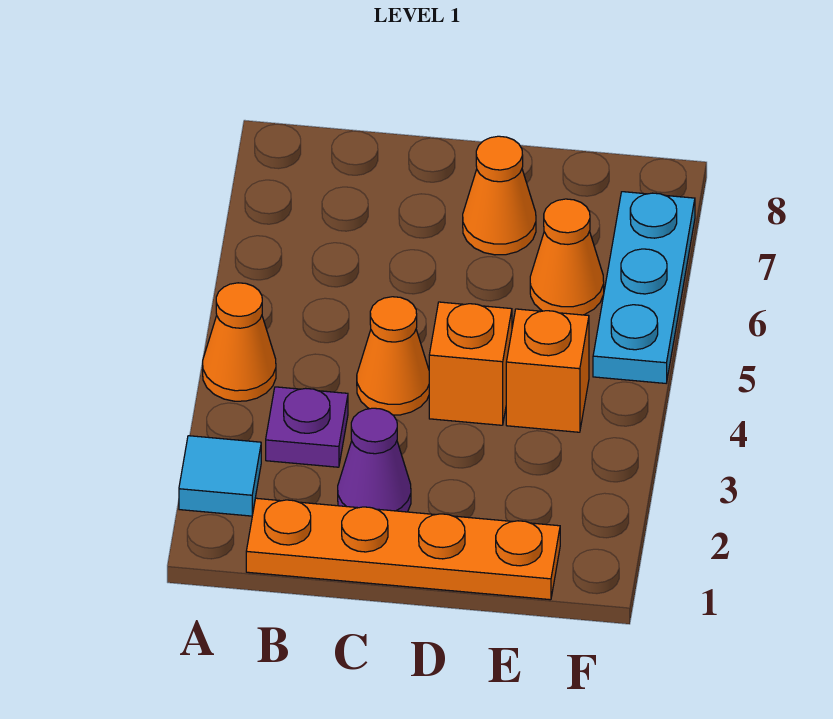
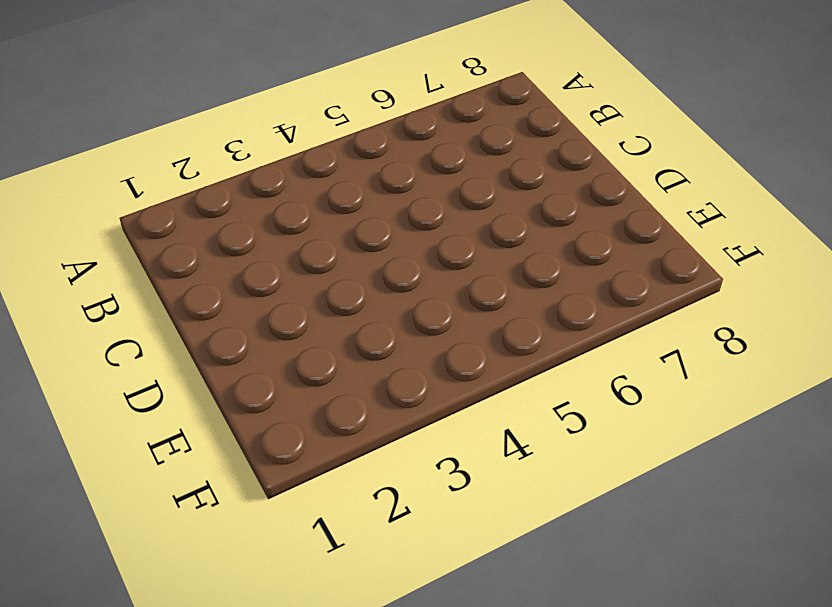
none -> cyan 1x1 tile [179,436,261,516]
none -> orange 1x1 cone [203,283,276,401]

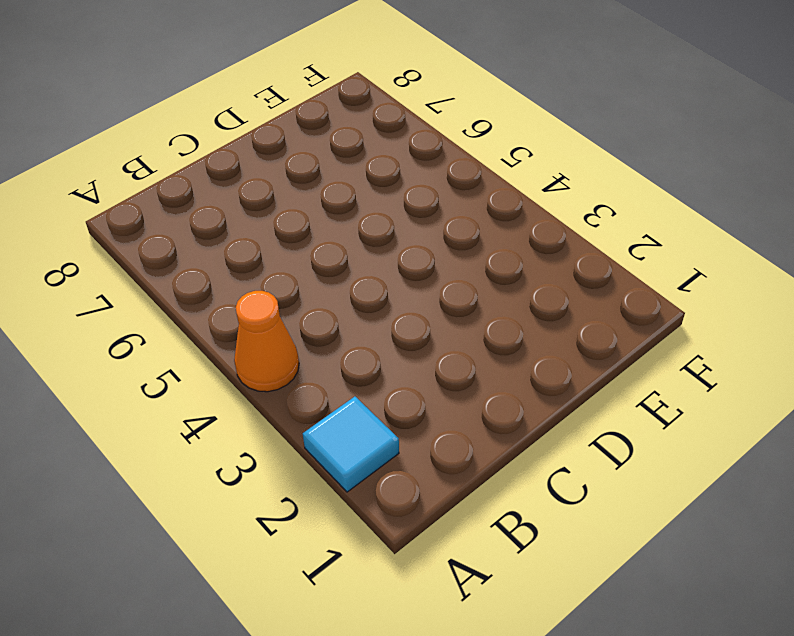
none -> orange 1x4 plate [246,498,560,600]
none -> purple 1x1 plate [266,387,348,467]

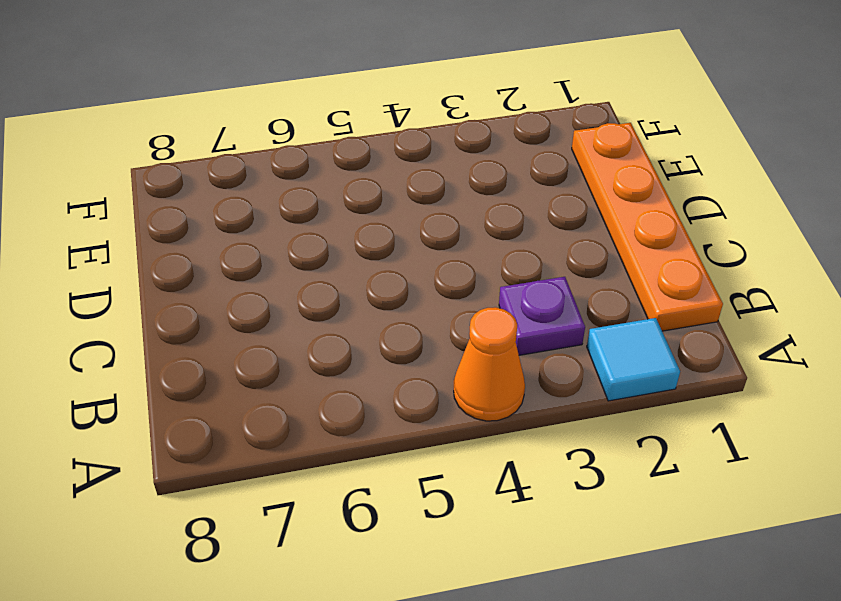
none -> purple 1x1 cone [338,408,411,512]
none -> orange 1x1 cone [357,297,429,415]

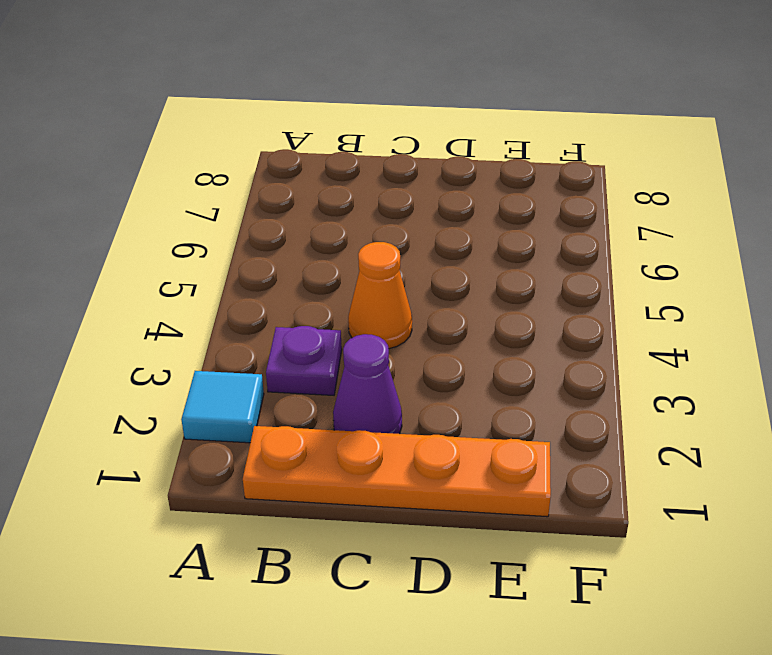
none -> orange 1x1 cone [203,283,276,401]
none -> orange 1x1 brick [429,302,512,425]

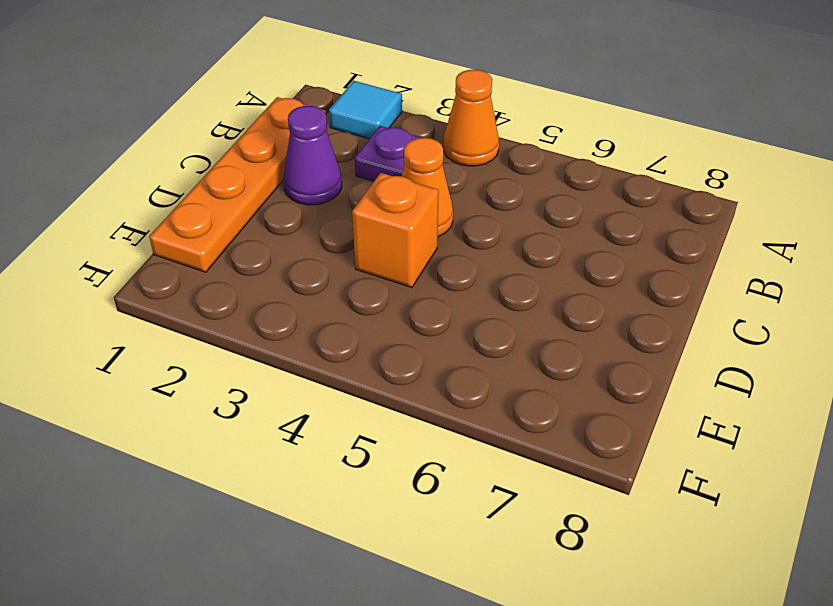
none -> orange 1x1 cone [463,136,536,255]
none -> orange 1x1 brick [506,309,589,432]

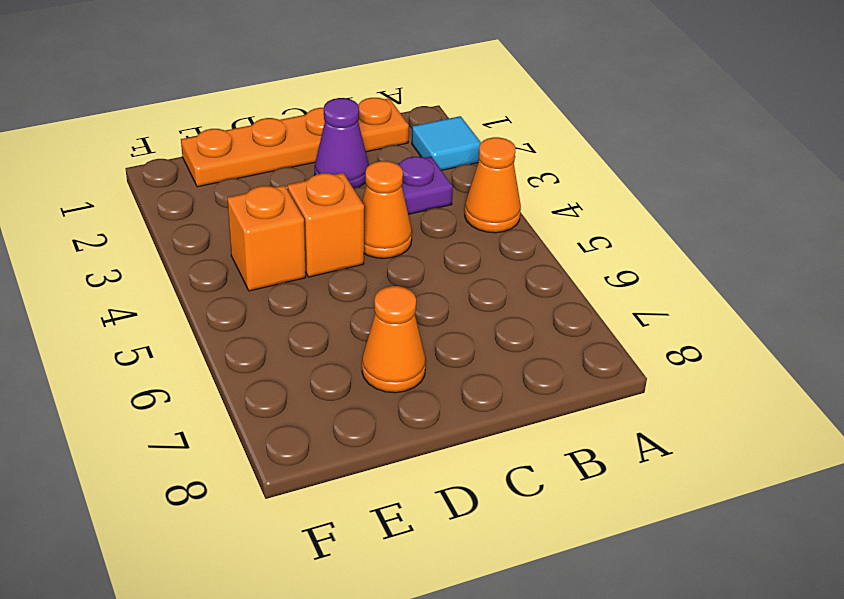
none -> orange 1x1 cone [530,199,604,315]
none -> cyan 1x3 plate [593,192,695,383]

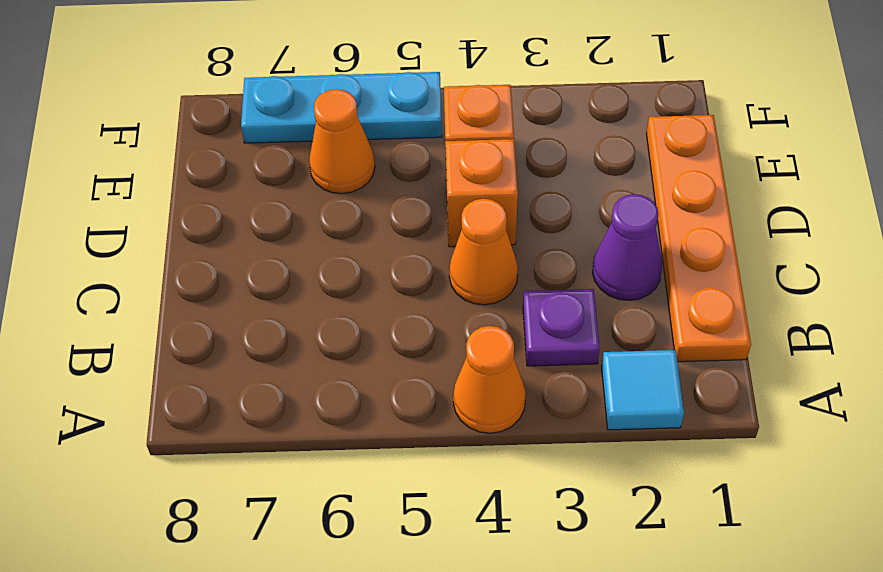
none -> orange 1x1 cone [463,136,536,255]

